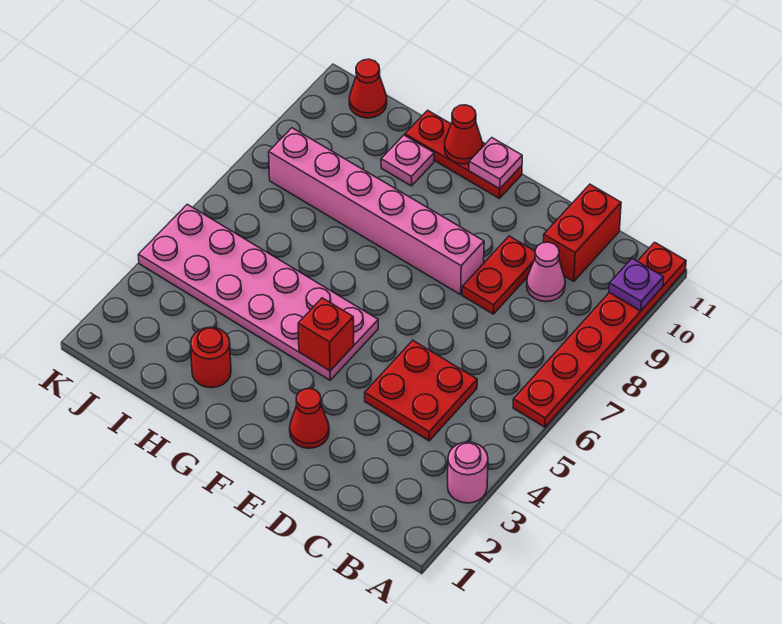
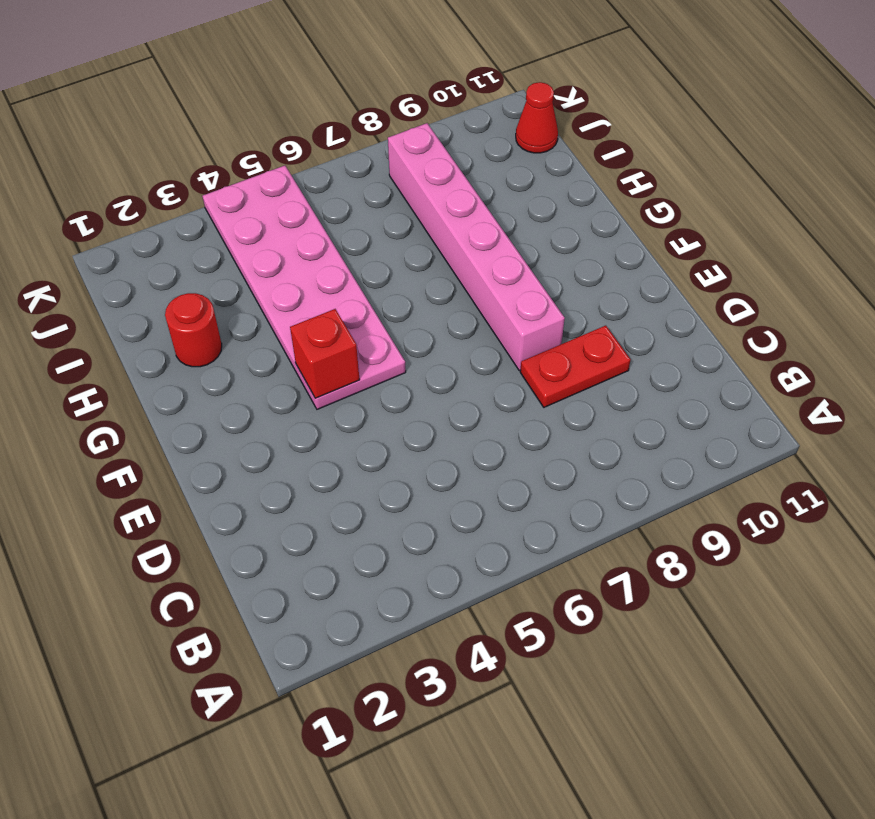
none -> pink 1x1 round brick [448,442,488,503]
none -> red 1x6 plate [513,242,686,427]
none -> red 2x2 plate [365,341,477,441]

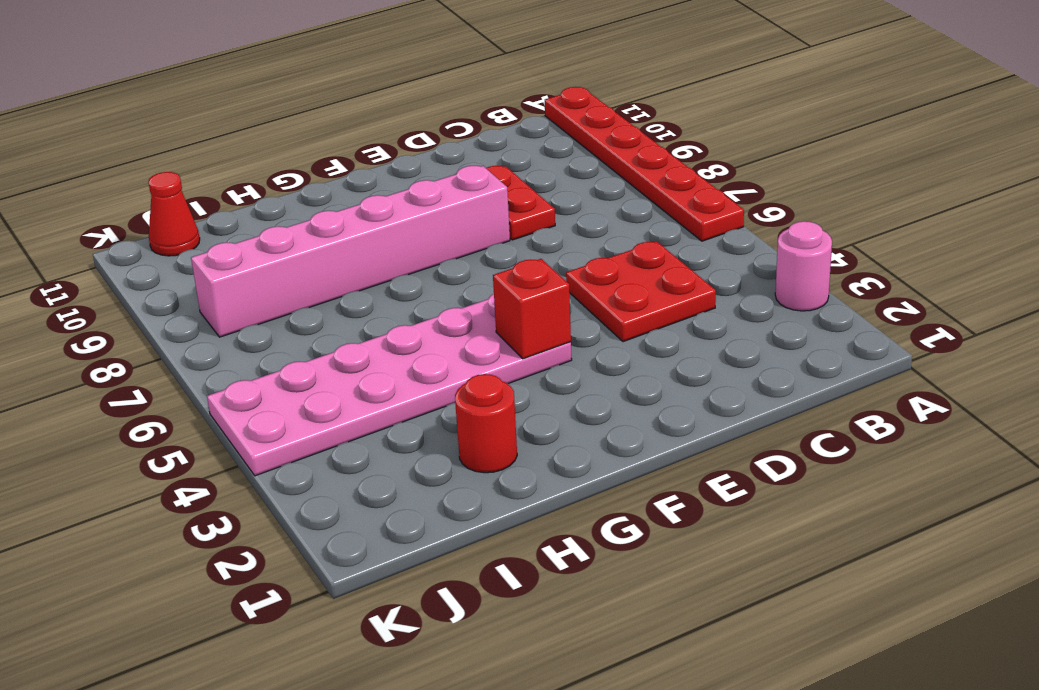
none -> pink 1x1 cone [527,242,565,302]
none -> red 1x2 brick [543,184,621,282]
none -> red 1x1 cone [290,389,329,448]

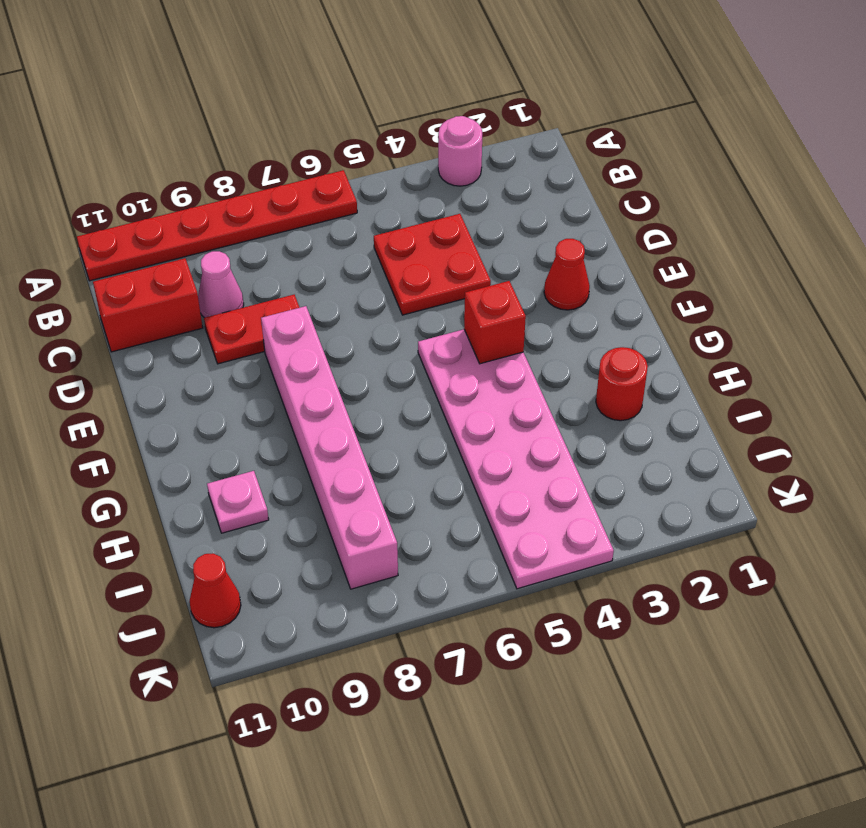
none -> red 1x3 plate [405,110,522,199]
none -> purple 1x1 plate [609,259,664,311]
none -> pink 1x1 plate [469,138,522,189]

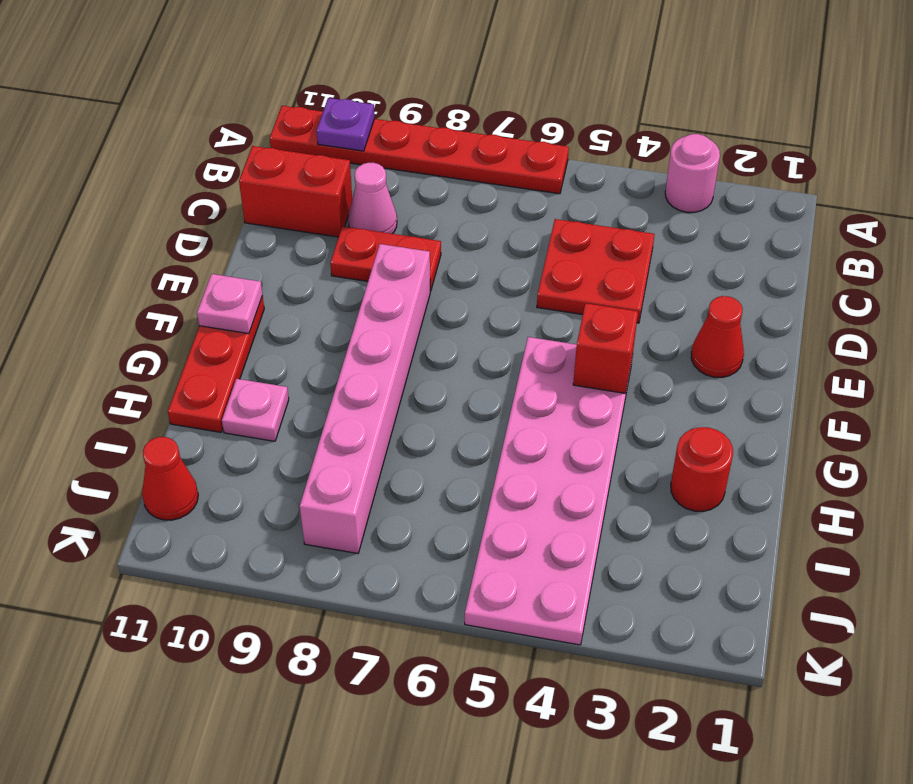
none -> red 1x1 cone [444,105,482,164]

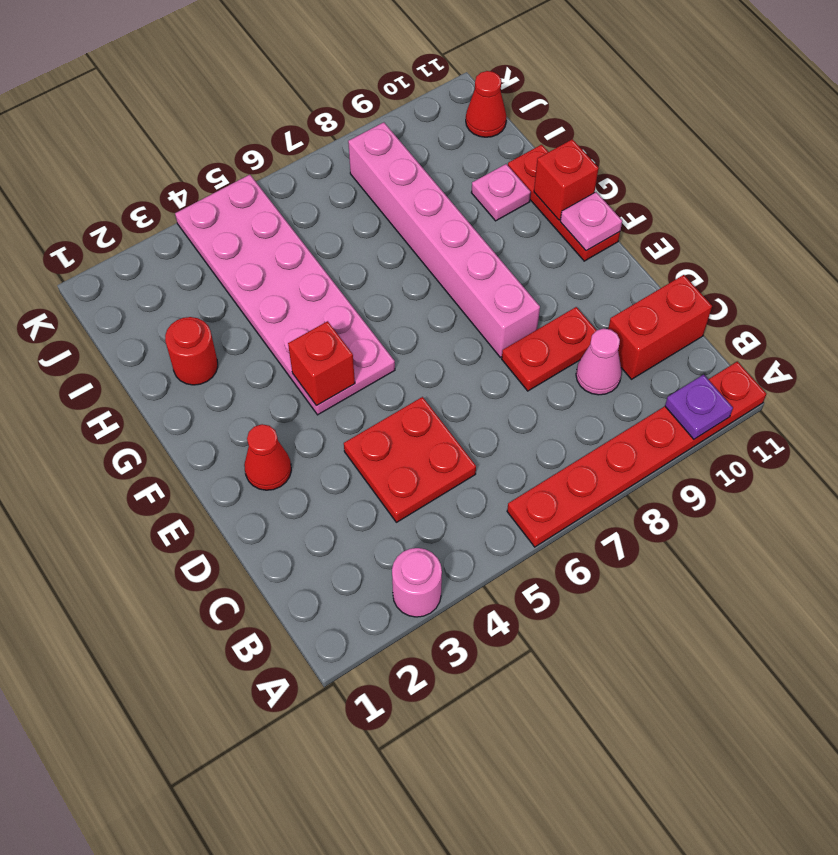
red 1x1 brick [534,139,599,220] -> red 1x1 cone [444,105,482,164]

